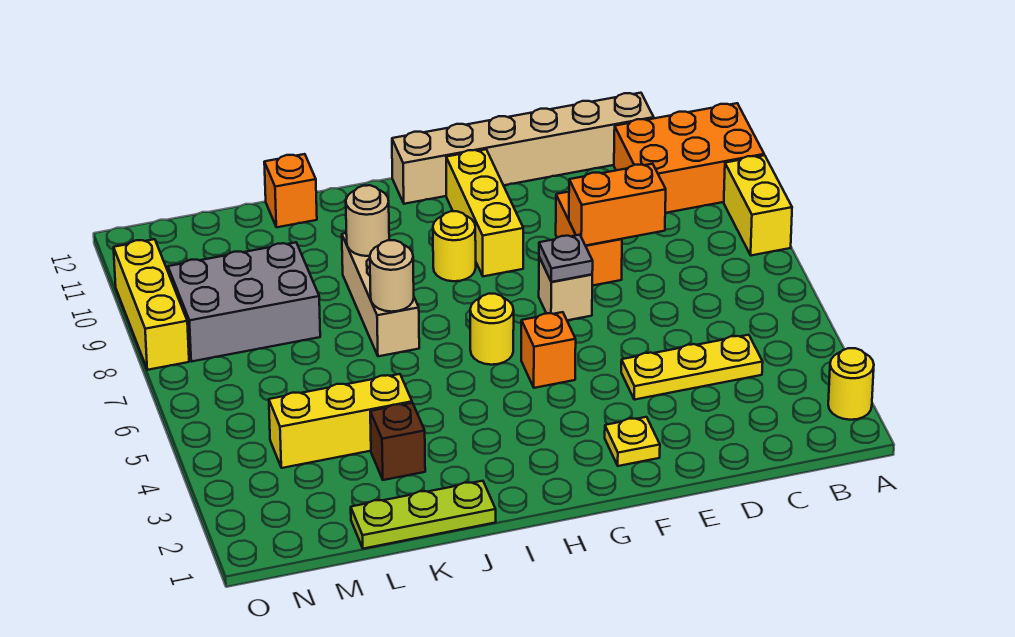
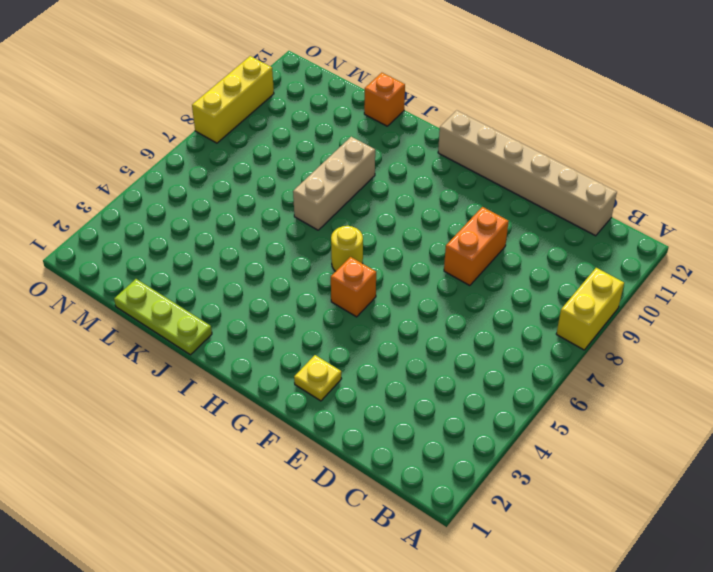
none -> yellow 1x1 round brick [828,348,874,420]
none -> orange 2x3 brick [614,103,764,213]
none -> yellow 1x3 plate [621,335,763,400]

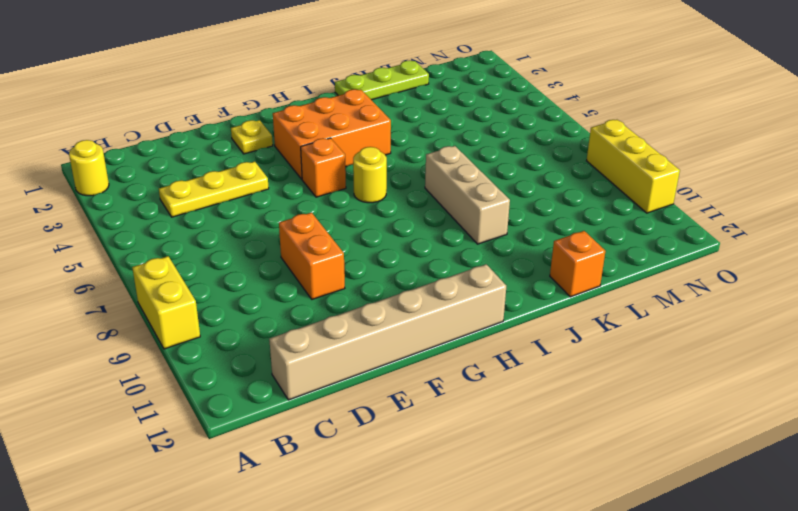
orange 2x3 brick [273,89,391,179] -> orange 2x3 brick moved to [614,103,764,213]
none -> tan 1x1 brick [539,257,592,320]
none -> yellow 1x3 brick [446,149,523,276]
none -> yellow 1x1 round brick [433,211,476,281]

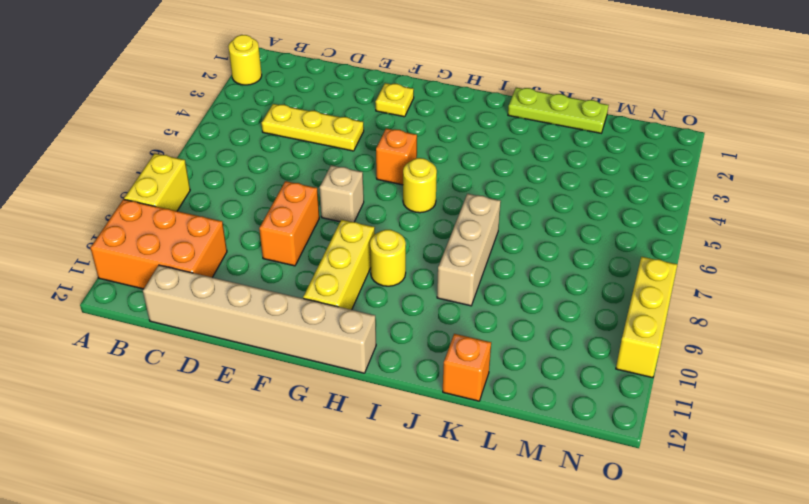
none -> brown 1x1 brick [370,403,425,480]
none -> yellow 1x3 brick [269,374,412,468]
none -> grey 2x3 brick [168,242,320,362]

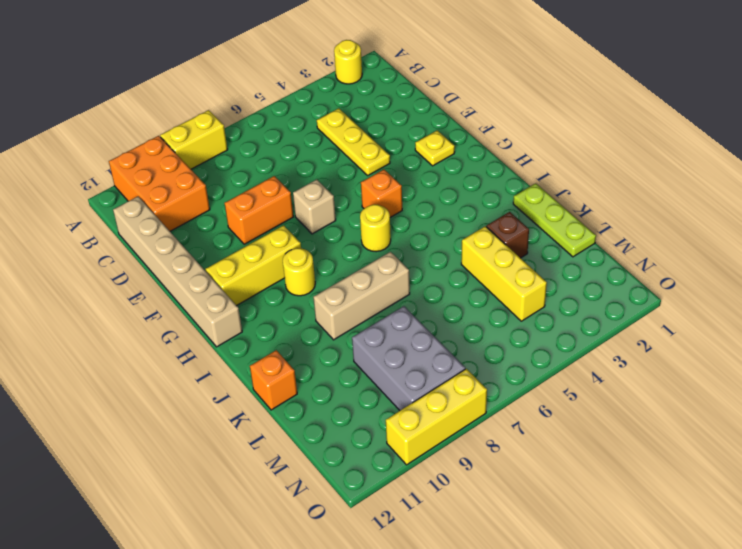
none -> orange 1x2 brick [569,164,666,246]
none -> grey 1x1 plate [539,235,593,282]
none -> tan 1x1 round brick [370,240,414,312]

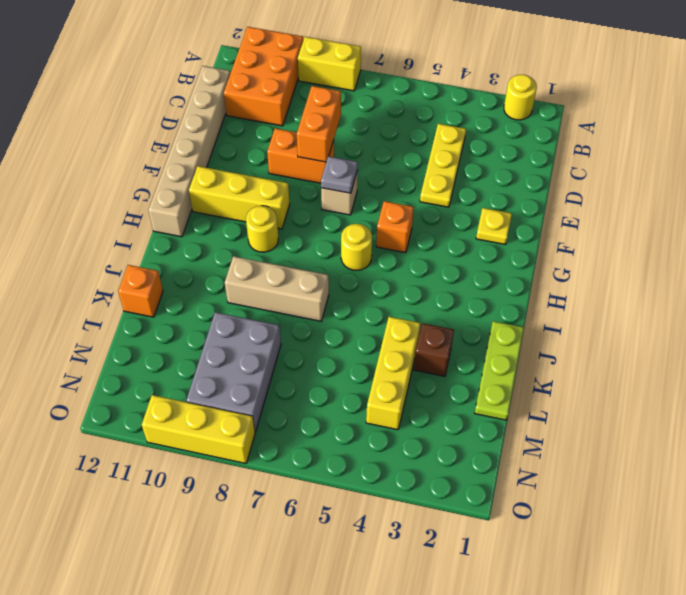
none -> tan 1x1 round brick [370,240,414,312]
none -> tan 1x1 round brick [346,185,389,256]

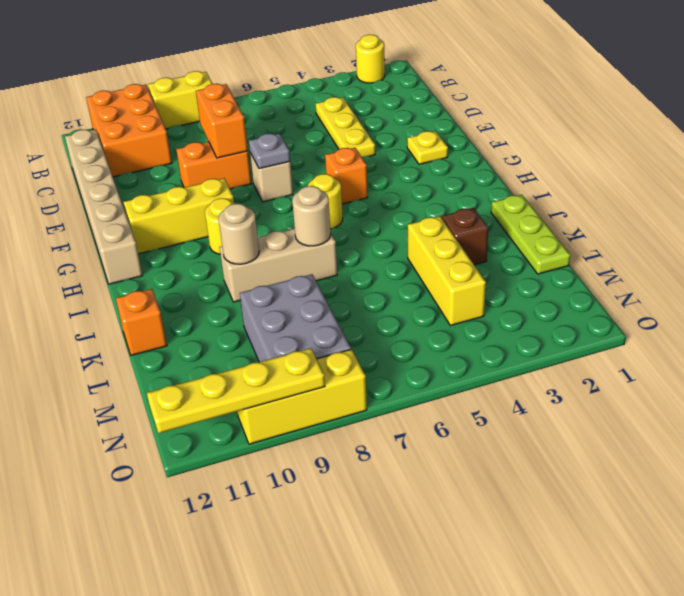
yellow 1x4 plate [147,348,325,433] -> none

